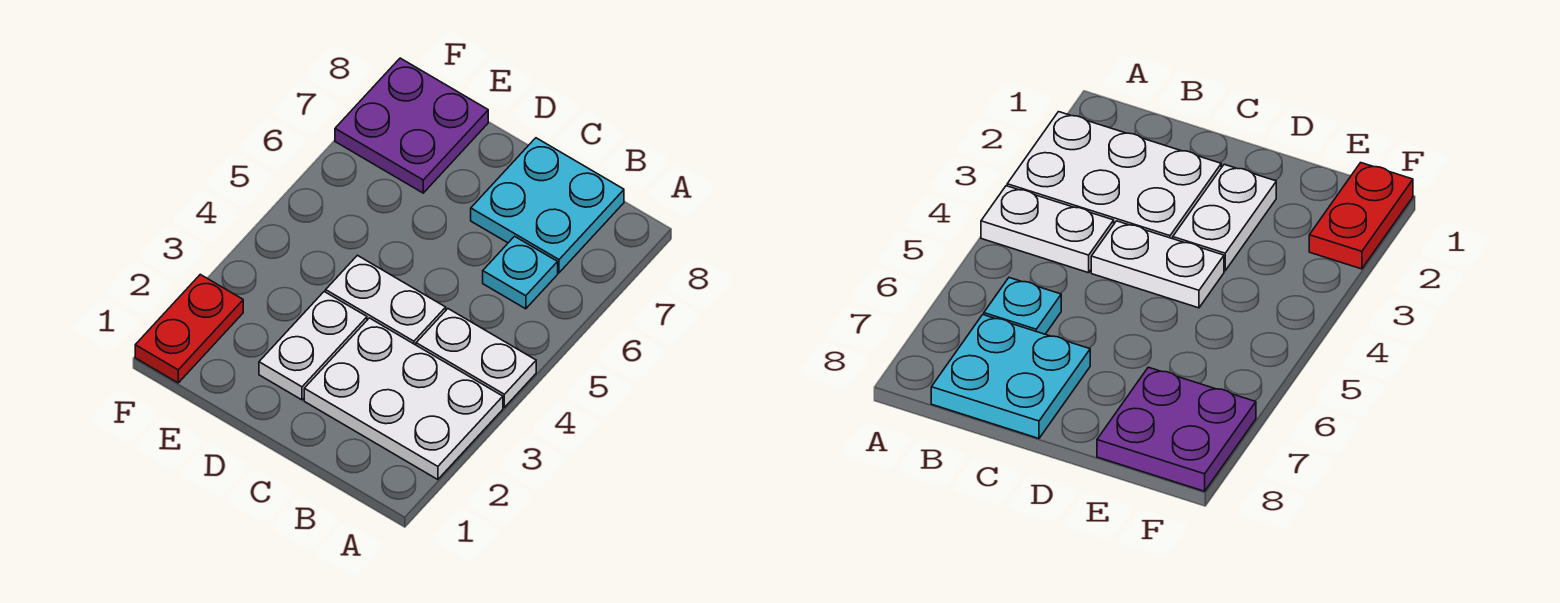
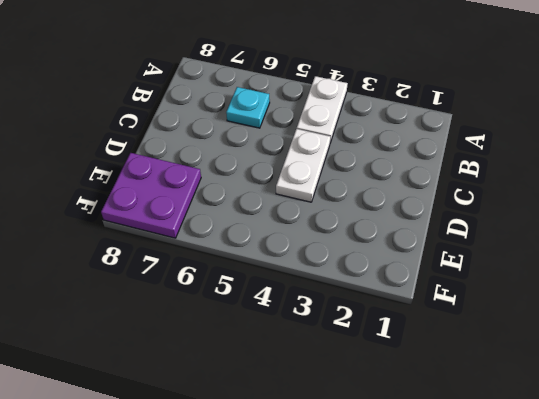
none -> white 2x3 plate [304,318,503,480]
none -> cyan 2x2 plate [471,138,624,273]

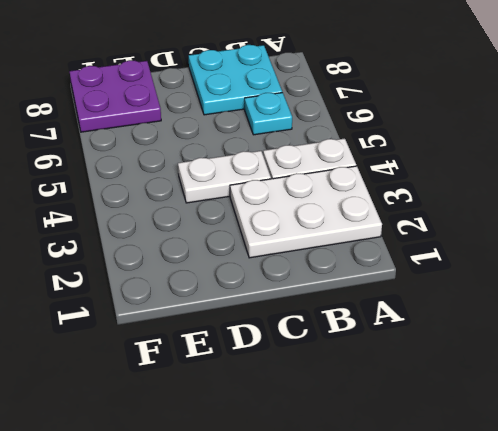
none -> white 1x2 plate [259,292,367,400]
none -> red 1x2 plate [135,274,243,383]

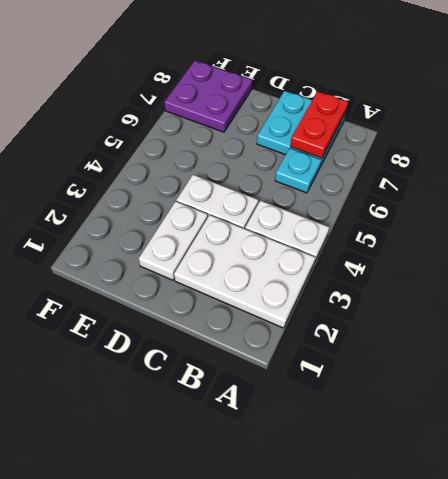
red 1x2 plate [290,91,348,158] -> red 1x2 plate moved to [135,274,243,383]

